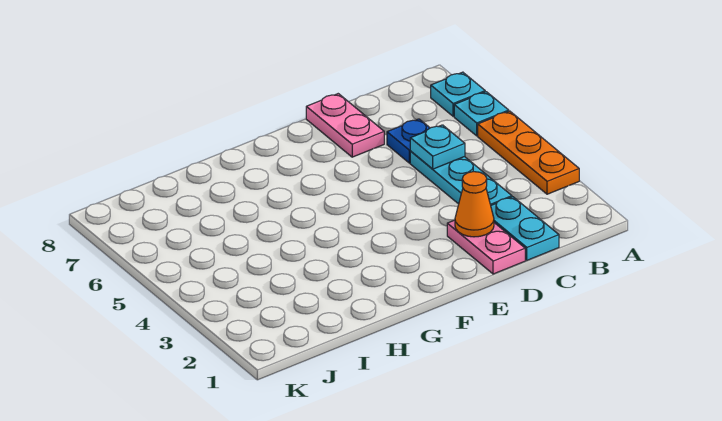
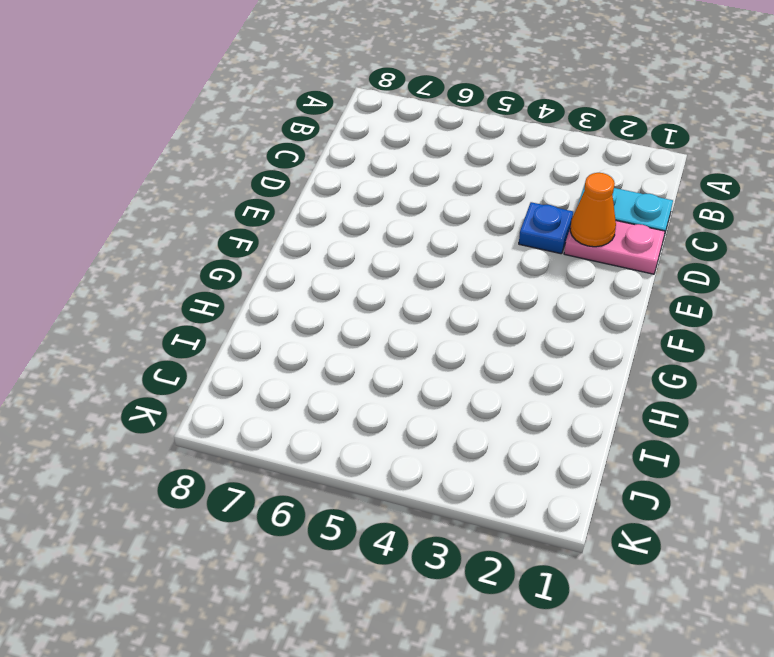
blue 1x1 plate [519,202,573,254] -> blue 1x1 plate moved to [387,119,430,163]
none -> orange 1x3 plate [478,111,579,194]
none -> cyan 1x1 plate [454,92,509,136]

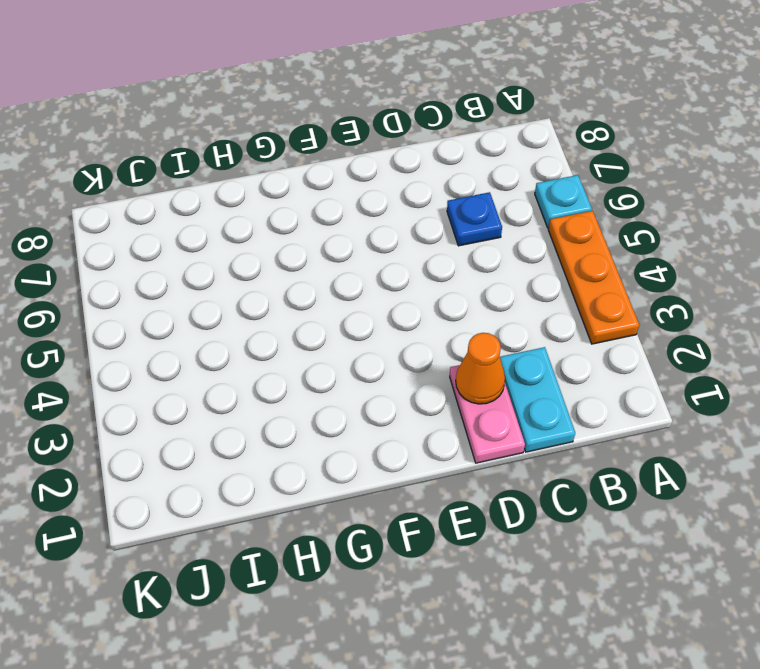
none -> cyan 1x1 plate [431,72,485,116]
none -> cyan 1x3 plate [410,151,512,205]

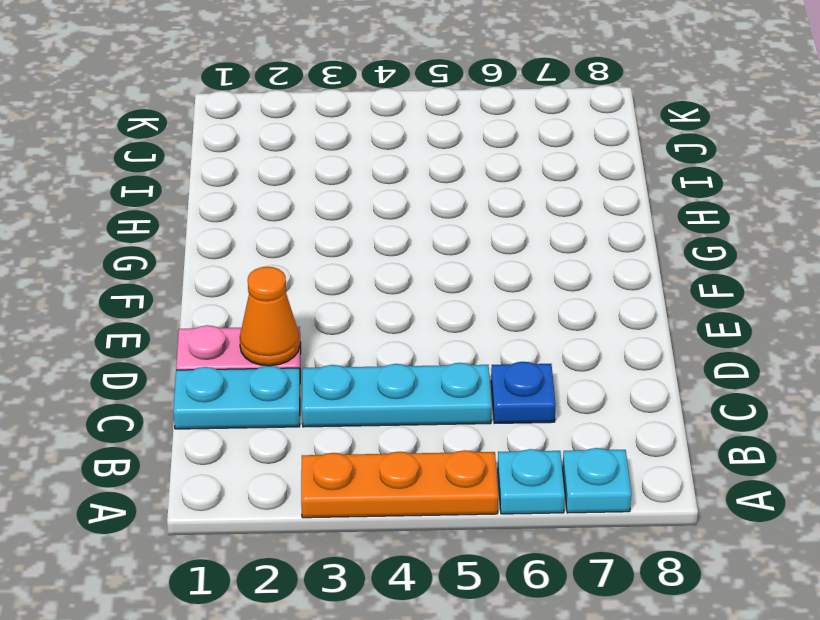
none -> pink 1x2 plate [306,94,384,157]
none -> cyan 1x1 plate [410,125,465,169]

